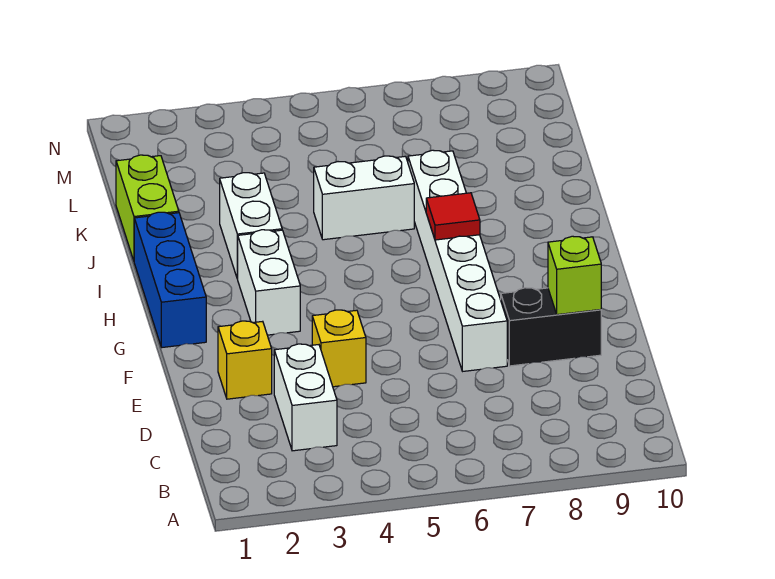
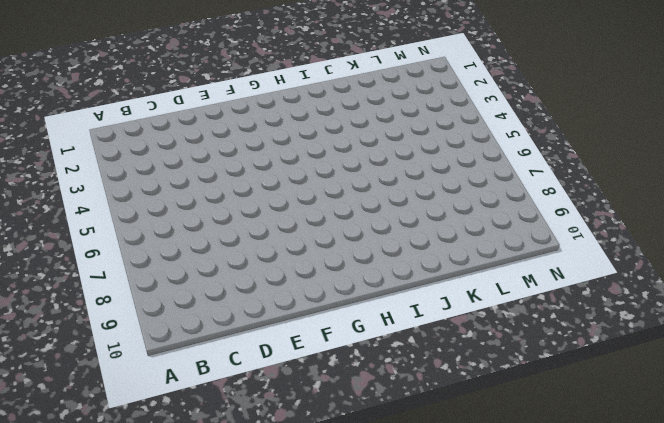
none -> white 1x2 brick [274,344,337,451]
none -> yellow 1x1 brick [218,321,272,399]
none -> yellow 1x1 brick [312,310,366,387]

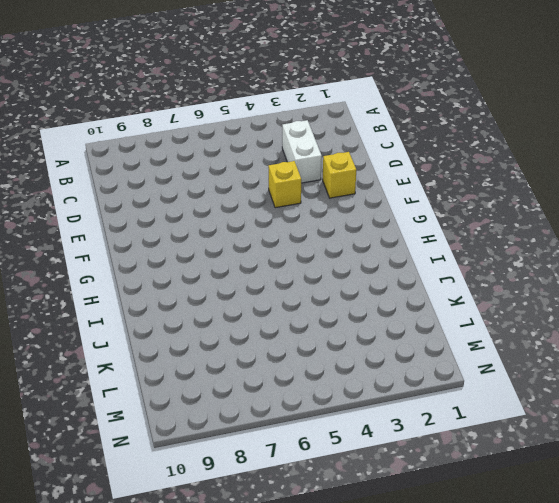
none -> white 1x6 brick [408,150,507,371]
none -> black 1x2 brick [500,288,601,366]
none -> blue 1x3 brick [134,212,206,347]

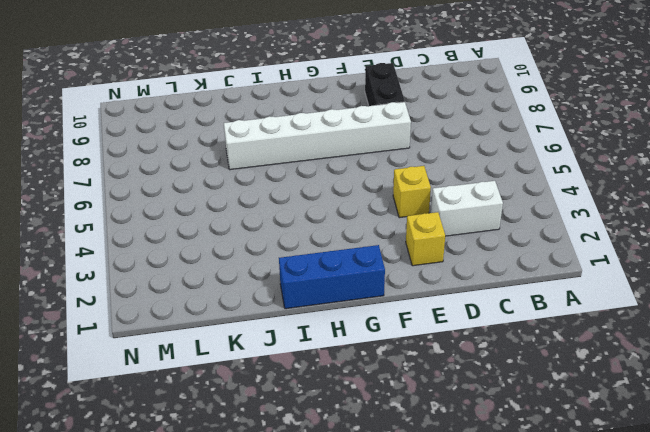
none -> white 1x2 brick [238,230,300,335]
none -> white 1x2 brick [220,173,282,279]
none -> lime 1x2 brick [116,155,179,260]

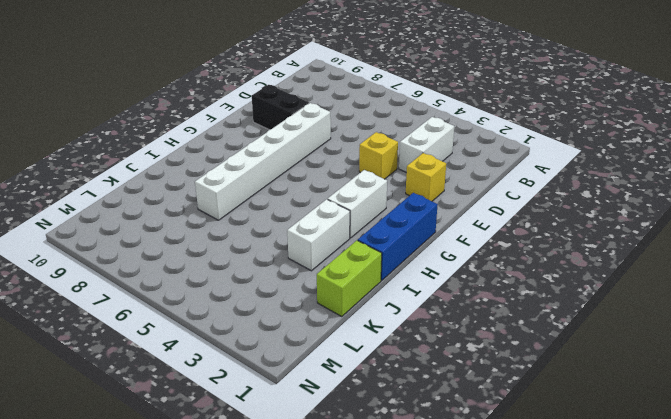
none -> white 1x2 brick [314,156,414,240]
none -> lime 1x1 brick [548,236,601,315]
none -> red 1x1 tile [426,193,480,240]

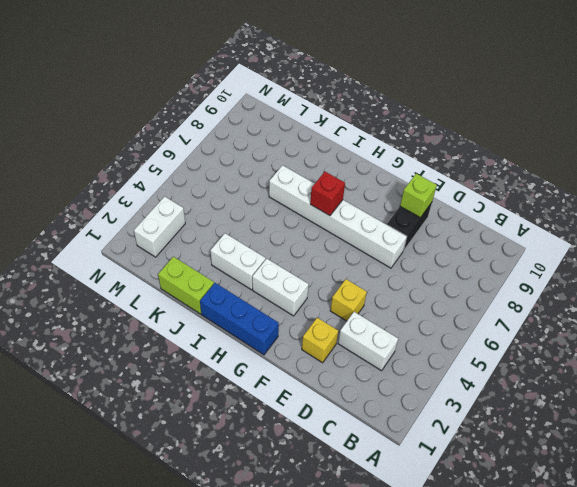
red 1x1 brick [310,172,345,216] -> red 1x1 tile [426,193,480,240]
white 1x2 brick [134,197,185,257] -> white 1x2 brick moved to [314,156,414,240]

